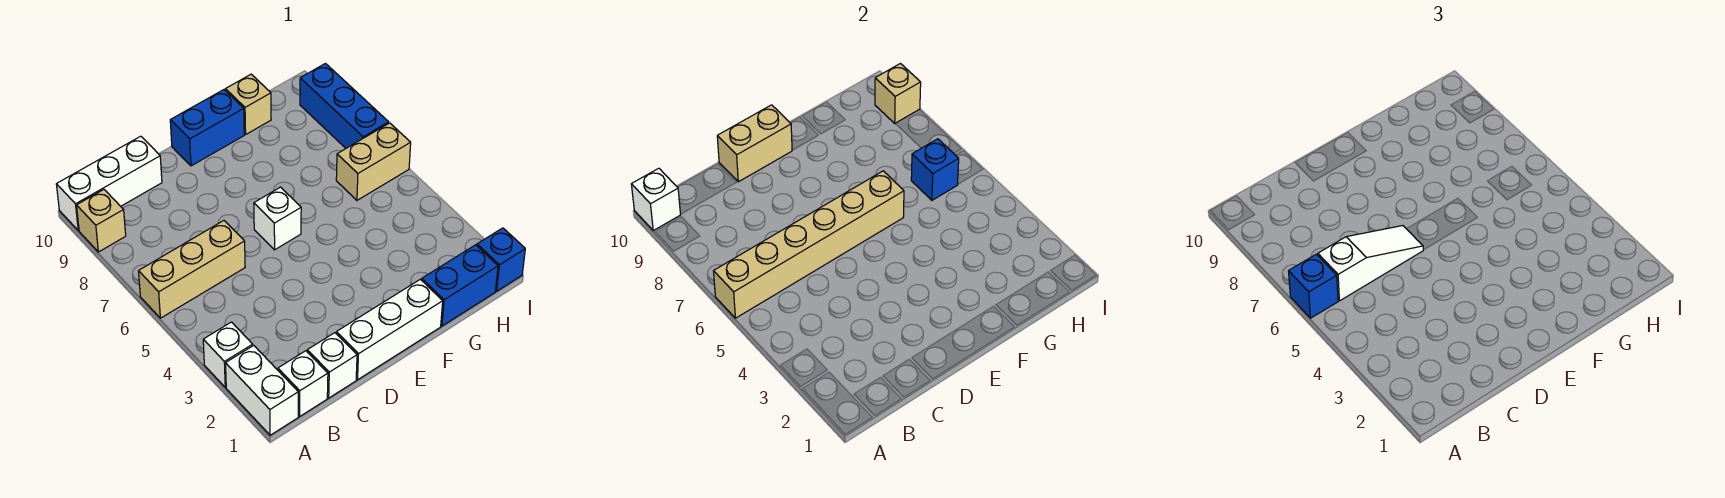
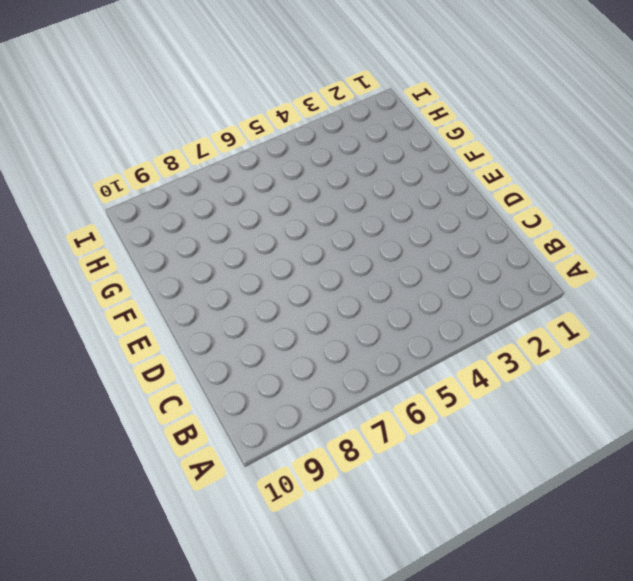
none -> white 1x2 brick [226,345,298,435]
none -> white 1x1 brick [203,322,253,387]
none -> tan 1x3 brick [139,221,245,318]

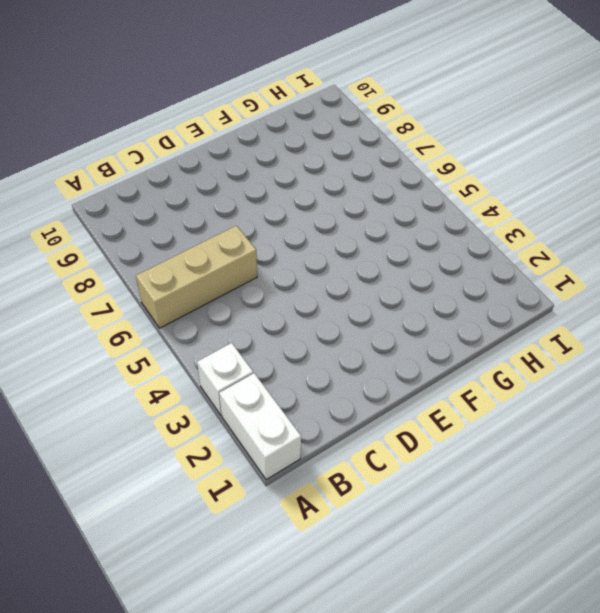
none -> tan 1x1 brick [77,190,126,252]
none -> white 1x3 brick [56,136,162,230]
none -> white 1x1 brick [278,351,328,416]

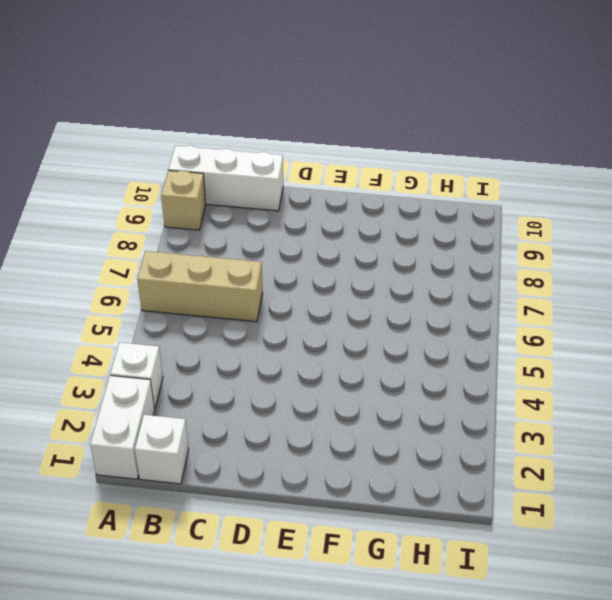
none -> white 1x1 brick [307,333,357,398]
none -> white 1x3 brick [336,279,443,380]
none -> white 1x1 brick [254,187,301,250]

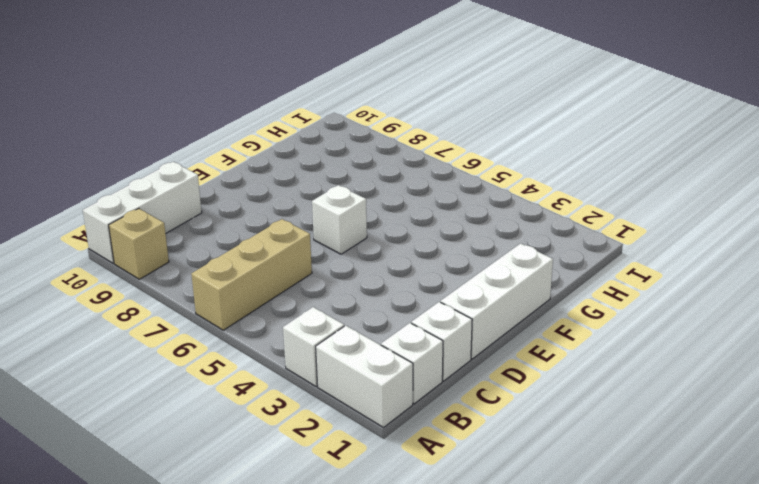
none -> blue 1x2 brick [170,90,244,166]
none -> blue 1x2 brick [422,245,498,326]
none -> tan 1x1 brick [225,74,271,134]

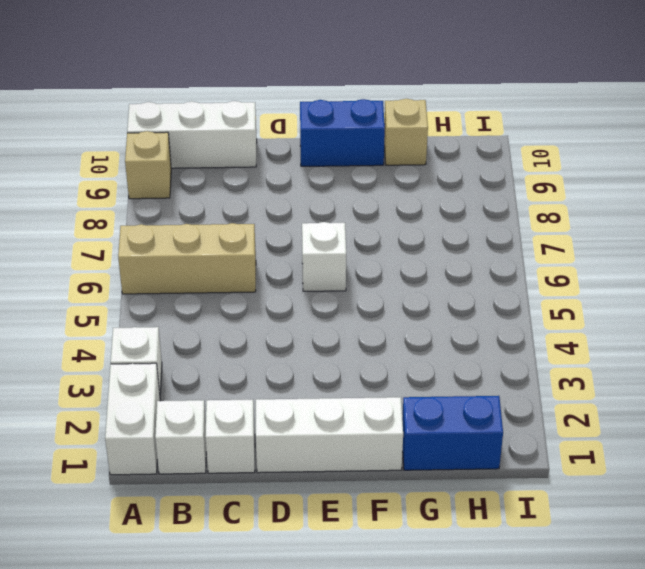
none -> tan 1x2 brick [336,123,411,200]
none -> blue 1x1 brick [477,228,525,291]
none -> blue 1x3 brick [300,64,389,148]

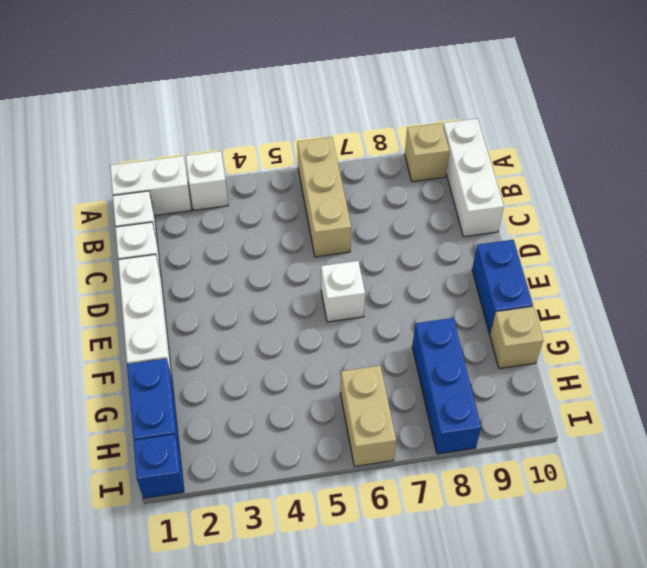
blue 1x3 brick [412,318,481,454] -> blue 1x3 brick turned to [300,64,389,148]
none -> tan 1x6 brick [714,171,904,318]
none -> white 1x1 brick [631,168,681,230]
none -> tan 1x2 brick [717,105,792,182]

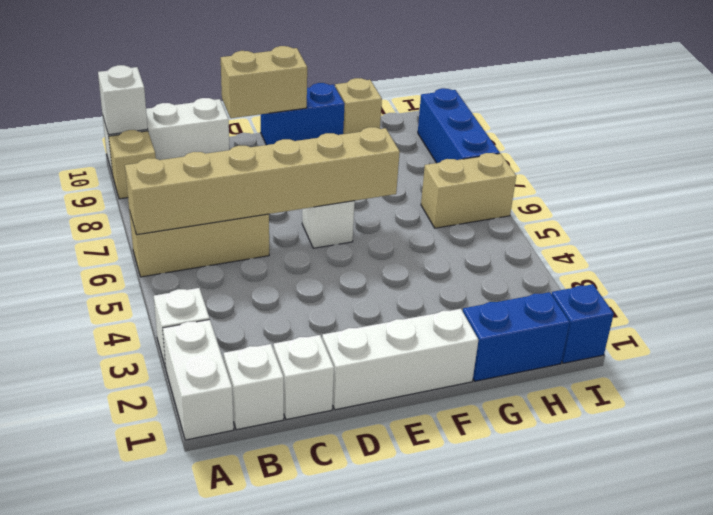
none -> blue 1x1 brick [911,139,959,200]
none -> tan 1x1 brick [875,64,921,123]
none -> blue 1x1 brick [1289,254,1338,318]

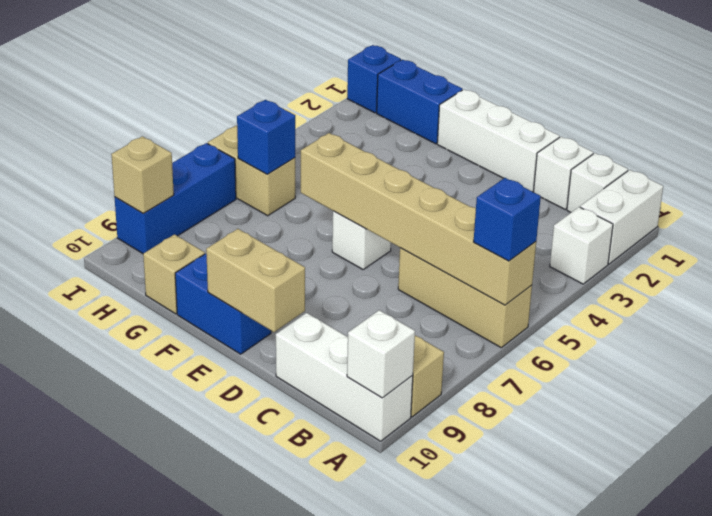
none -> white 1x3 slope [1318,226,1423,301]

